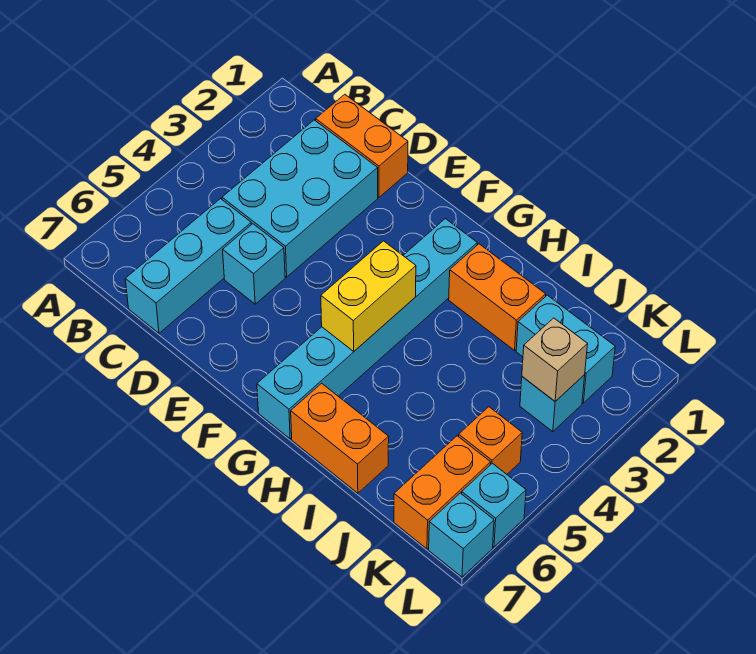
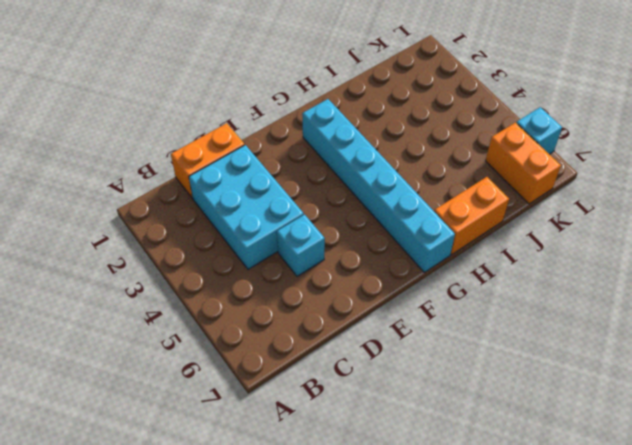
none -> cyan 1x3 brick [125,199,251,333]
none -> orange 1x2 brick [449,244,546,350]
none -> cyan 1x2 brick [516,295,615,403]

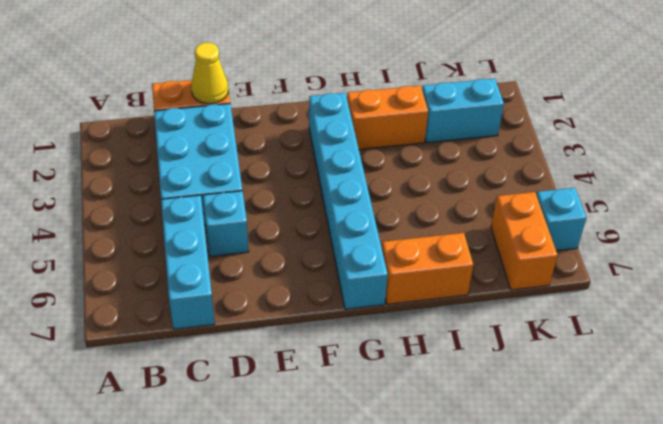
yellow 1x1 cone [191,42,228,104] -> none
none -> cyan 1x1 brick [520,375,585,432]
none -> orange 1x1 brick [459,407,522,474]
none -> cyan 1x1 brick [429,493,494,577]

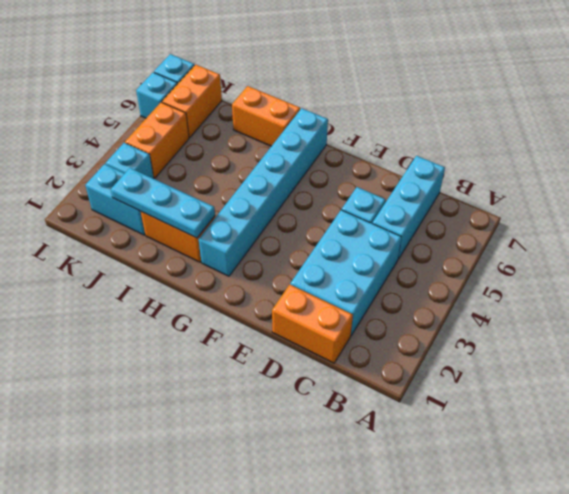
cyan 1x3 plate [111,168,215,238] -> none
orange 1x2 brick [125,102,189,178] -> orange 1x1 brick [459,407,522,474]
none -> yellow 1x2 brick [321,241,416,351]
none -> tan 1x1 brick [522,318,587,401]

